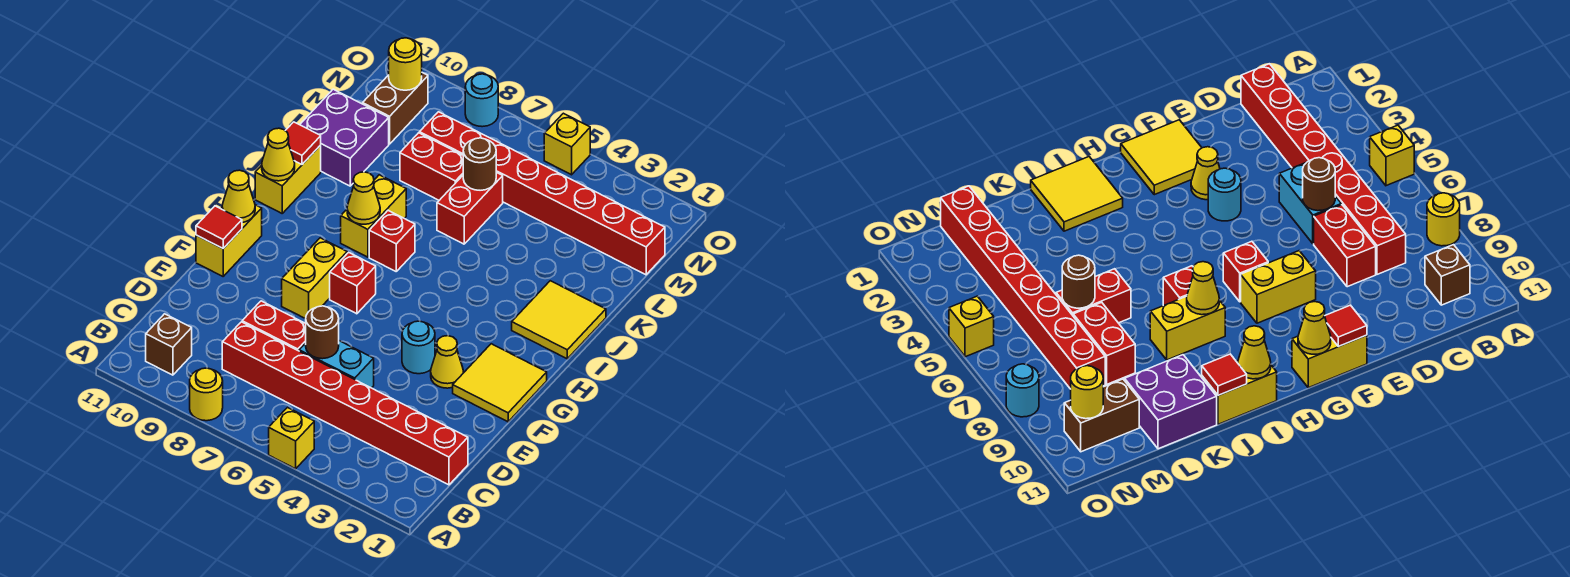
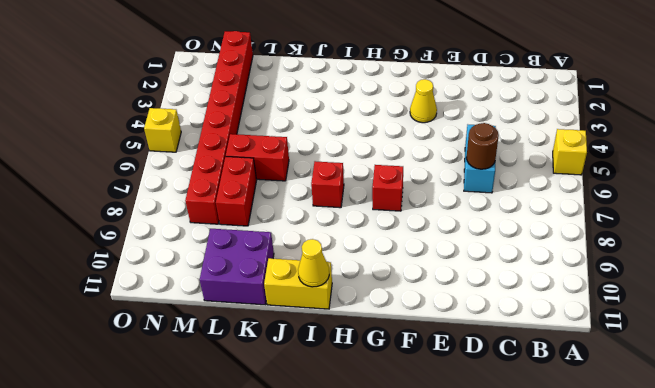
none -> yellow 1x1 round brick [190,368,223,421]
none -> brown 1x1 brick [146,314,192,375]
none -> red 1x8 brick [222,322,468,485]
none -> red 1x2 brick [242,301,306,351]

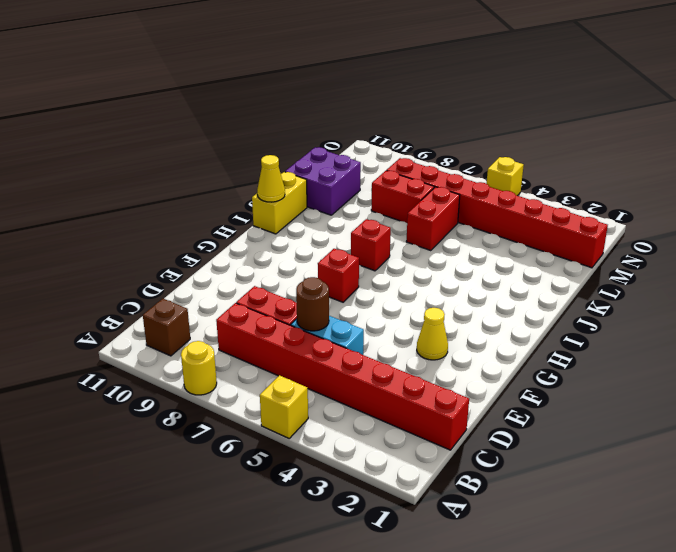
none -> yellow 2x2 tile [453,344,547,422]
none -> cyan 1x1 round brick [402,321,435,374]
none -> yellow 1x2 brick [282,238,347,319]
none -> yellow 1x2 brick [196,205,262,276]

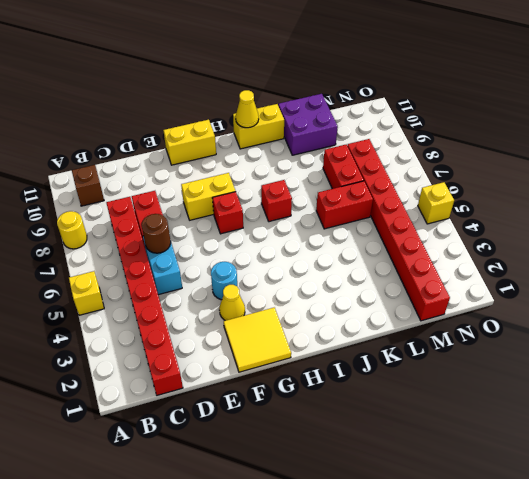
none -> yellow 2x2 tile [512,281,606,359]
none -> yellow 1x2 brick [341,175,406,257]
none -> brown 1x2 brick [363,73,428,144]
none -> cyan 1x1 round brick [465,74,498,127]

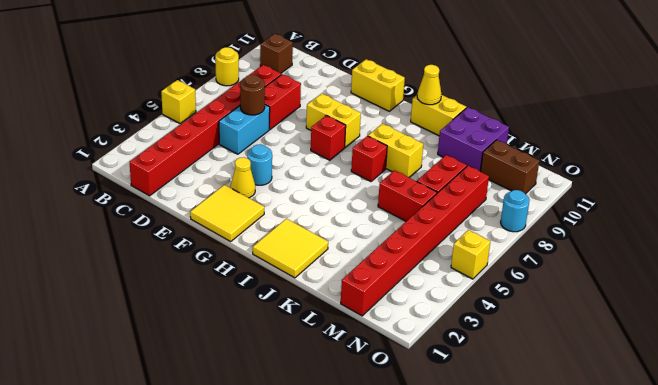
none -> red 1x1 tile [196,206,242,248]
none -> yellow 1x1 cone [222,170,255,222]
none -> yellow 1x1 cone [347,172,380,224]
none -> red 1x1 tile [285,122,321,164]

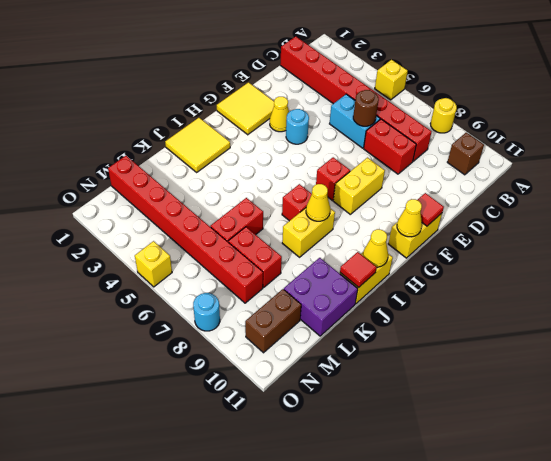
none -> brown 1x1 round brick [463,138,496,190]
none -> yellow 1x1 round brick [389,38,422,90]

